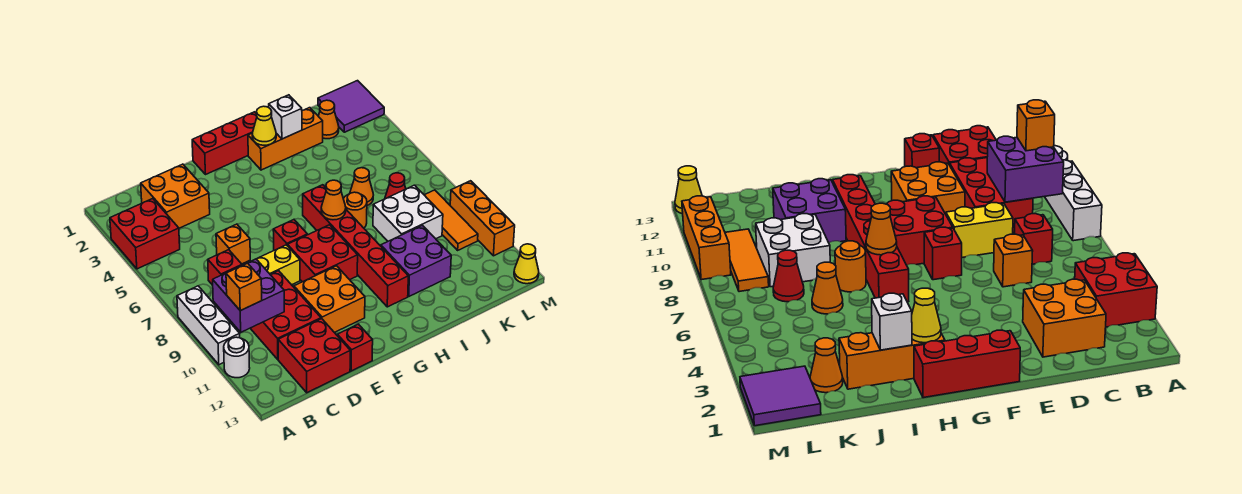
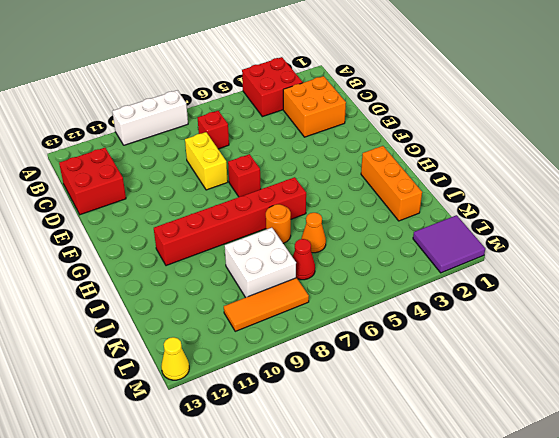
none -> white 1x1 round brick [224,337,250,378]
none -> red 2x3 brick [250,271,321,359]
none -> orange 1x1 brick [216,224,250,264]
none -> orange 2x2 brick [294,266,365,333]

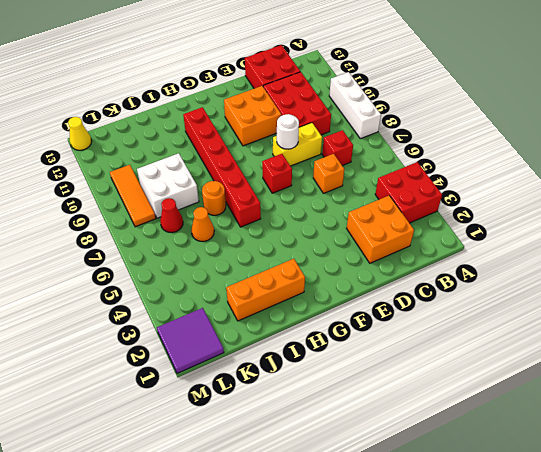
white 1x1 round brick [277,114,299,149] -> white 1x1 round brick moved to [224,337,250,378]
none -> red 1x1 brick [337,324,373,371]
none -> red 1x3 brick [192,112,257,175]
none -> red 2x2 brick [287,225,358,282]
none -> purple 2x2 brick [381,225,451,296]

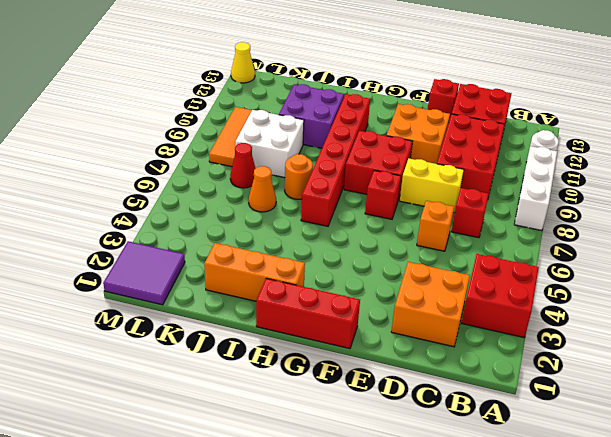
none -> orange 1x1 cone [318,100,339,139]
none -> orange 1x3 brick [450,181,515,256]
none -> purple 2x2 brick [213,259,284,332]
none -> yellow 1x1 cone [252,106,276,145]

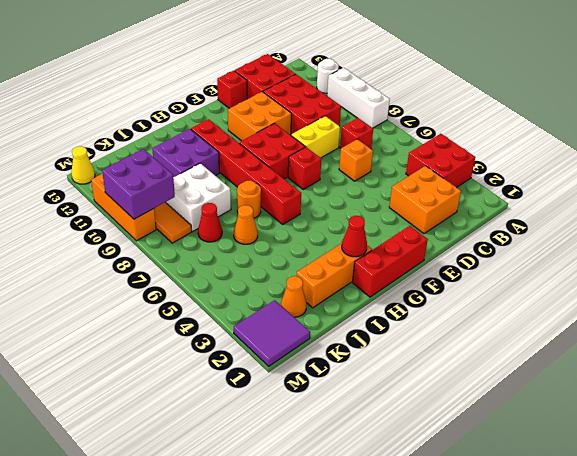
red 1x1 cone [342,216,367,257] -> yellow 1x1 cone [252,106,276,145]
purple 2x2 brick [102,149,175,219] -> purple 2x2 brick moved to [213,259,284,332]
none -> orange 1x1 cone [321,180,346,220]
none -> white 1x1 brick [269,95,302,139]
none -> orange 1x1 brick [226,263,262,311]

